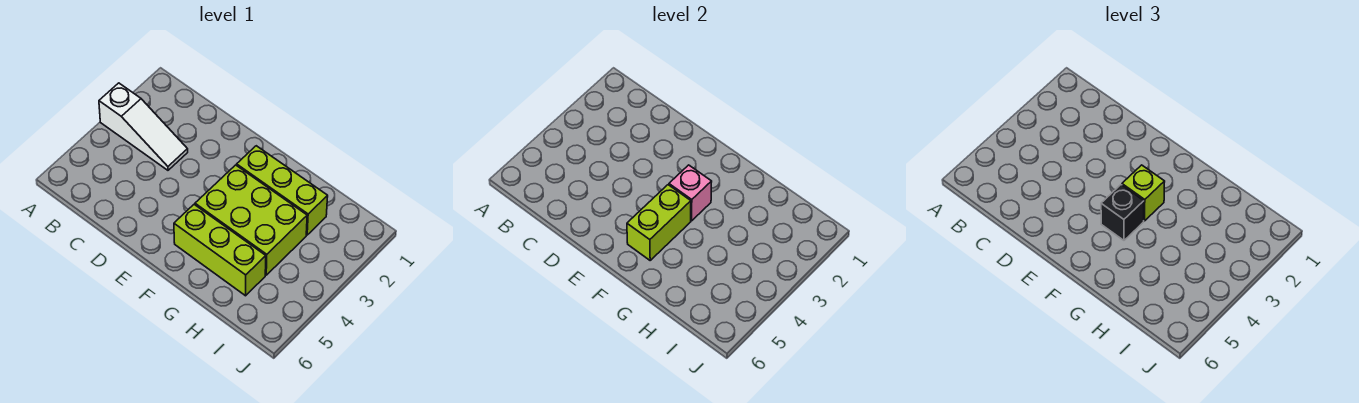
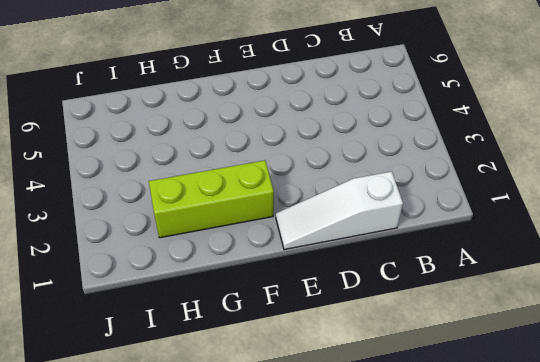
white 1x3 slope [276,172,403,250] -> white 1x3 slope moved to [99,83,188,170]
none -> lime 2x3 brick [195,165,307,275]
none -> lime 1x3 brick [174,205,266,296]

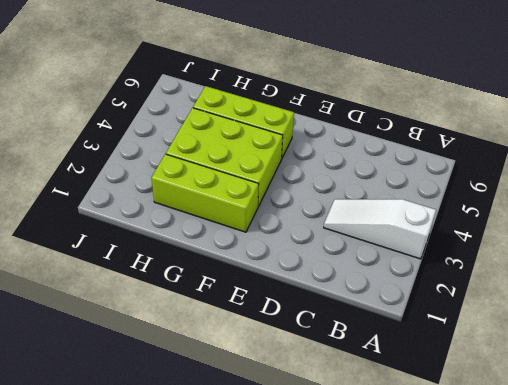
none -> pink 1x1 brick [669,165,712,221]
none -> lime 1x2 brick [627,185,691,260]

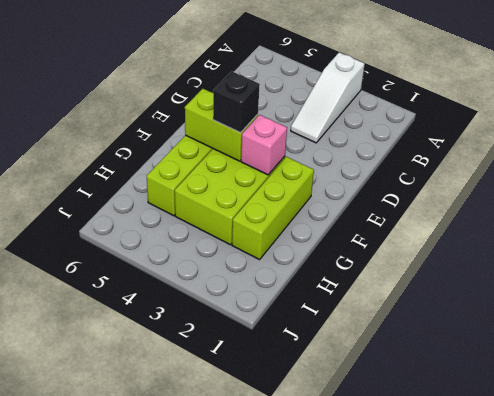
none -> lime 1x1 brick [1122,165,1165,221]

